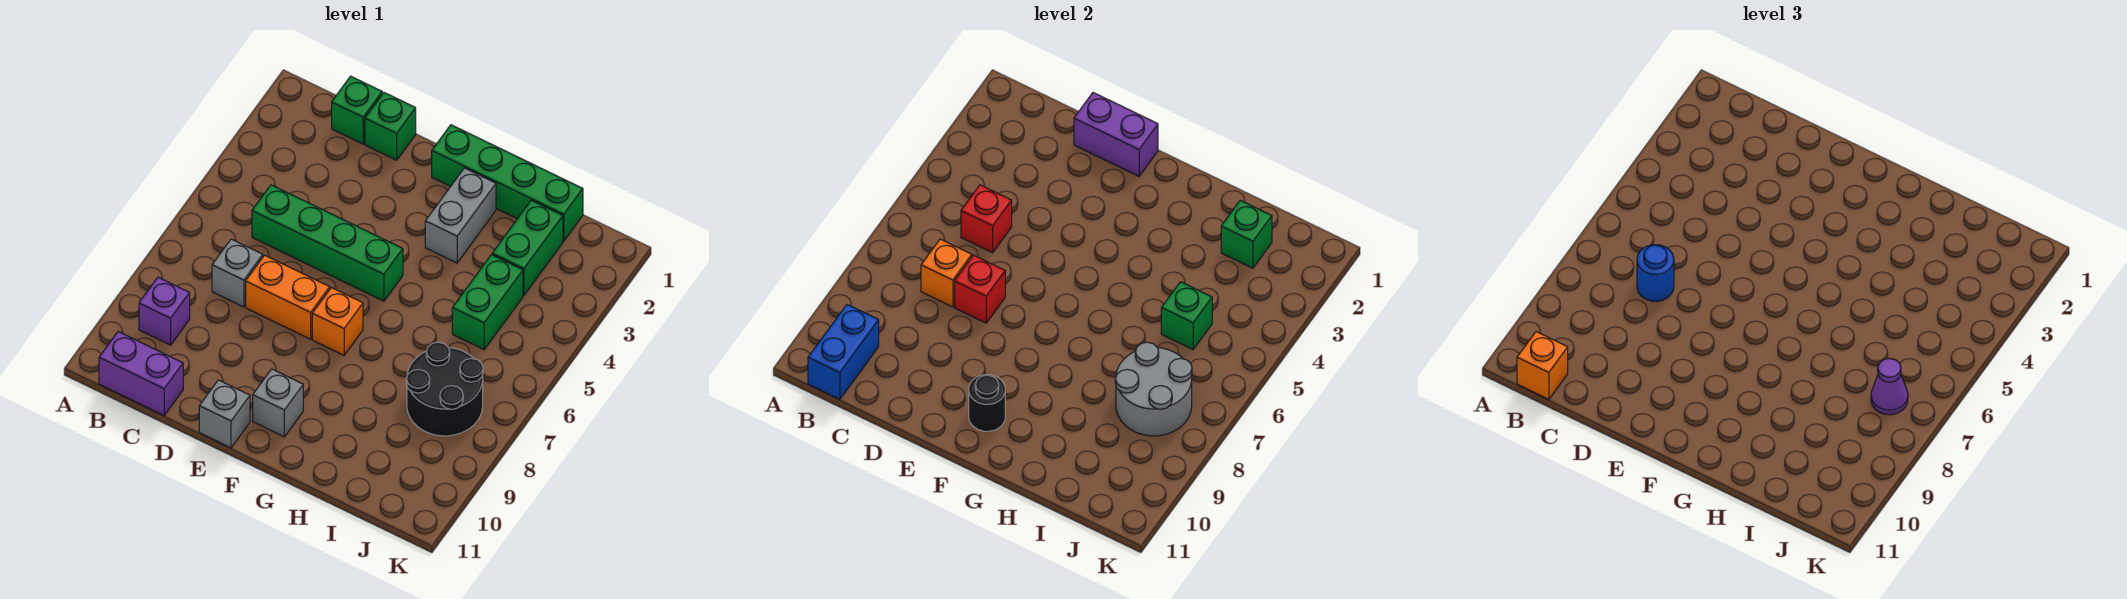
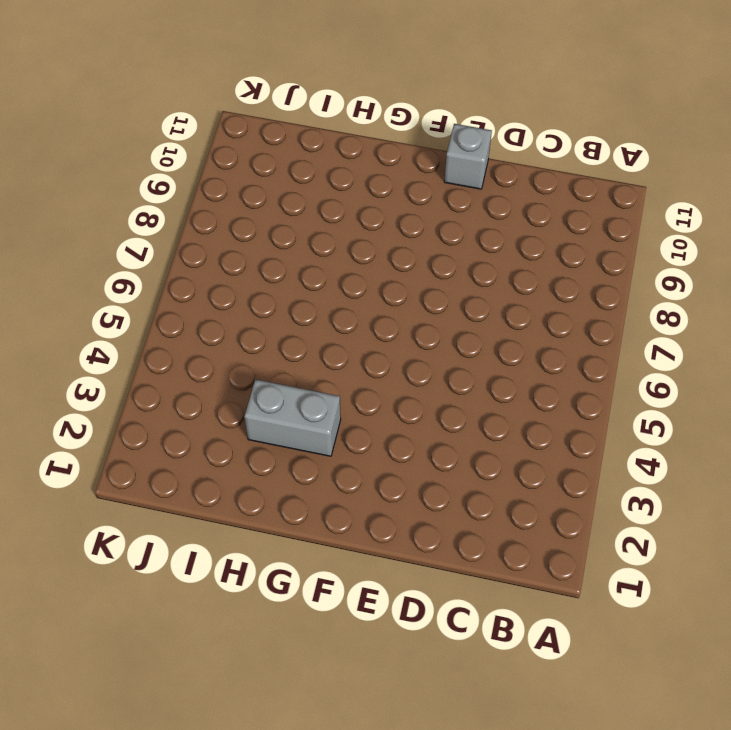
grey 1x2 brick [244,379,341,456] -> grey 1x2 brick turned to [425,168,496,263]
none -> purple 1x1 brick [139,277,190,345]
none -> purple 1x2 brick [99,332,183,415]
none -> green 1x1 brick [332,76,382,144]

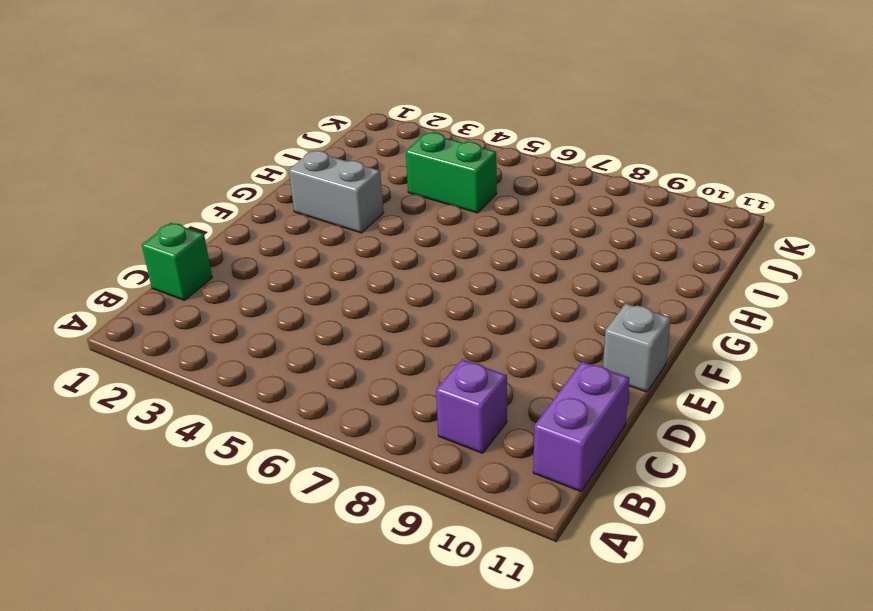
none -> green 1x4 brick [252,185,403,301]
none -> grey 1x1 brick [212,239,263,307]
none -> green 1x1 brick [365,93,416,160]

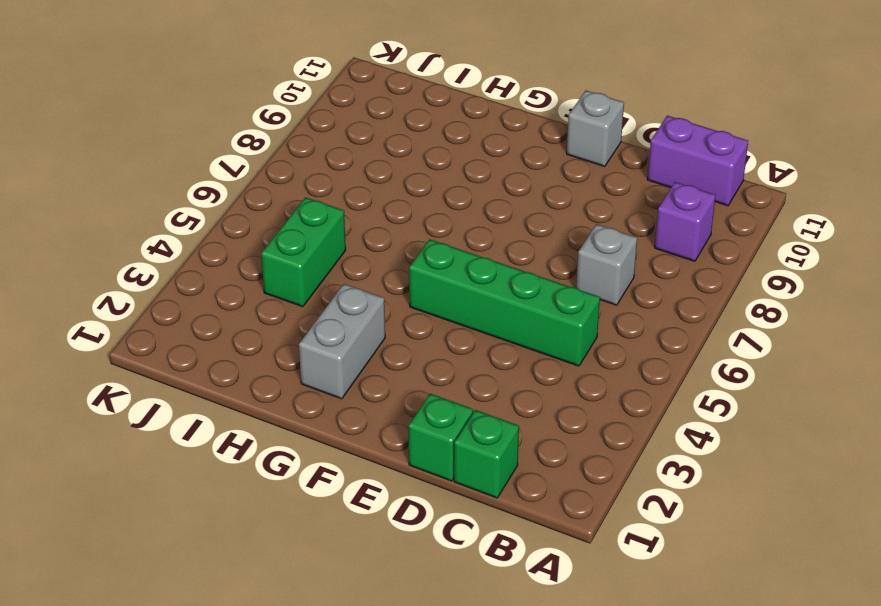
none -> orange 1x2 brick [246,255,330,339]
none -> green 1x4 brick [432,125,583,241]
none -> orange 1x1 brick [312,288,363,355]

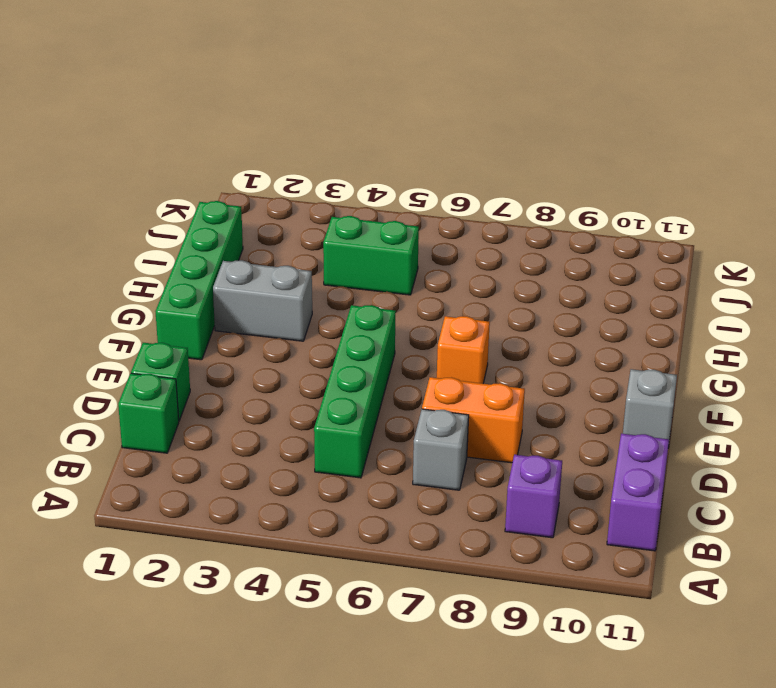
orange 1x2 brick [422,377,525,463] -> orange 1x2 brick turned to [246,255,330,339]
none -> grey 1x1 brick [253,369,303,437]
none -> green 1x2 brick [492,200,563,295]
none -> black 2x2 round brick [406,342,483,436]

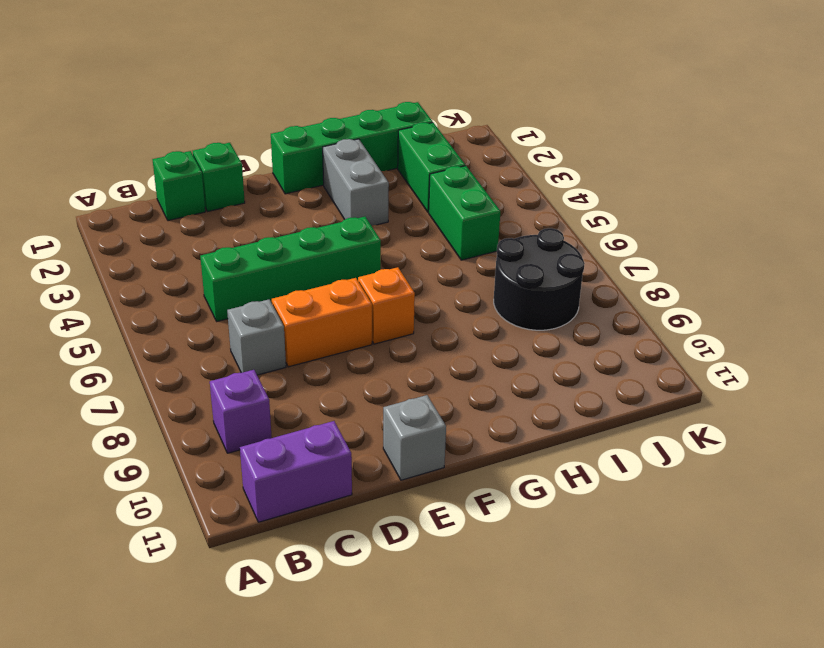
none -> grey 1x1 brick [253,369,303,437]
none -> blue 1x2 brick [808,305,879,399]
none -> red 1x1 brick [961,185,1012,253]

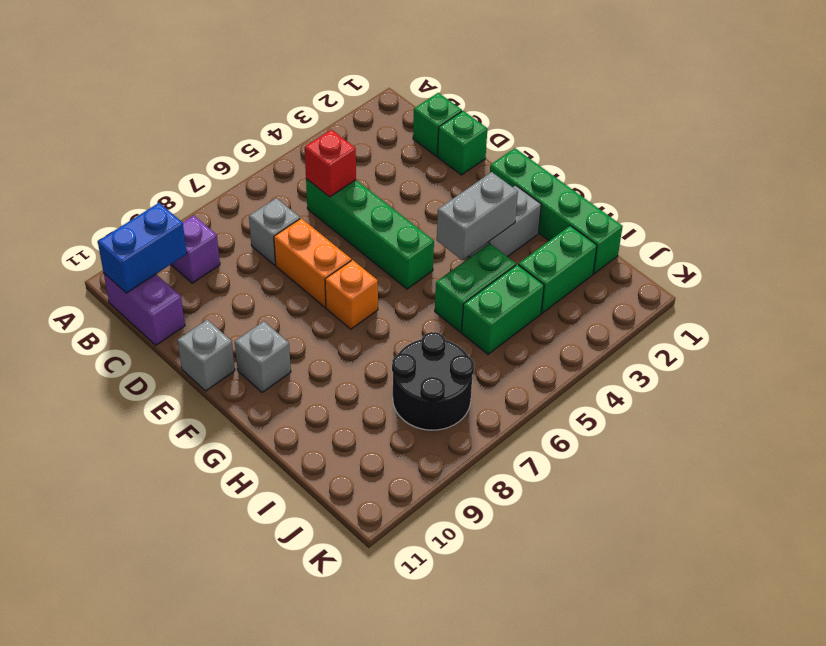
grey 1x2 brick [437,172,518,260] -> none
green 1x2 brick [435,243,516,332] -> none
none -> orange 1x1 brick [921,239,972,307]
none -> purple 1x2 brick [1074,93,1158,176]
none -> red 1x1 brick [955,255,1005,323]

